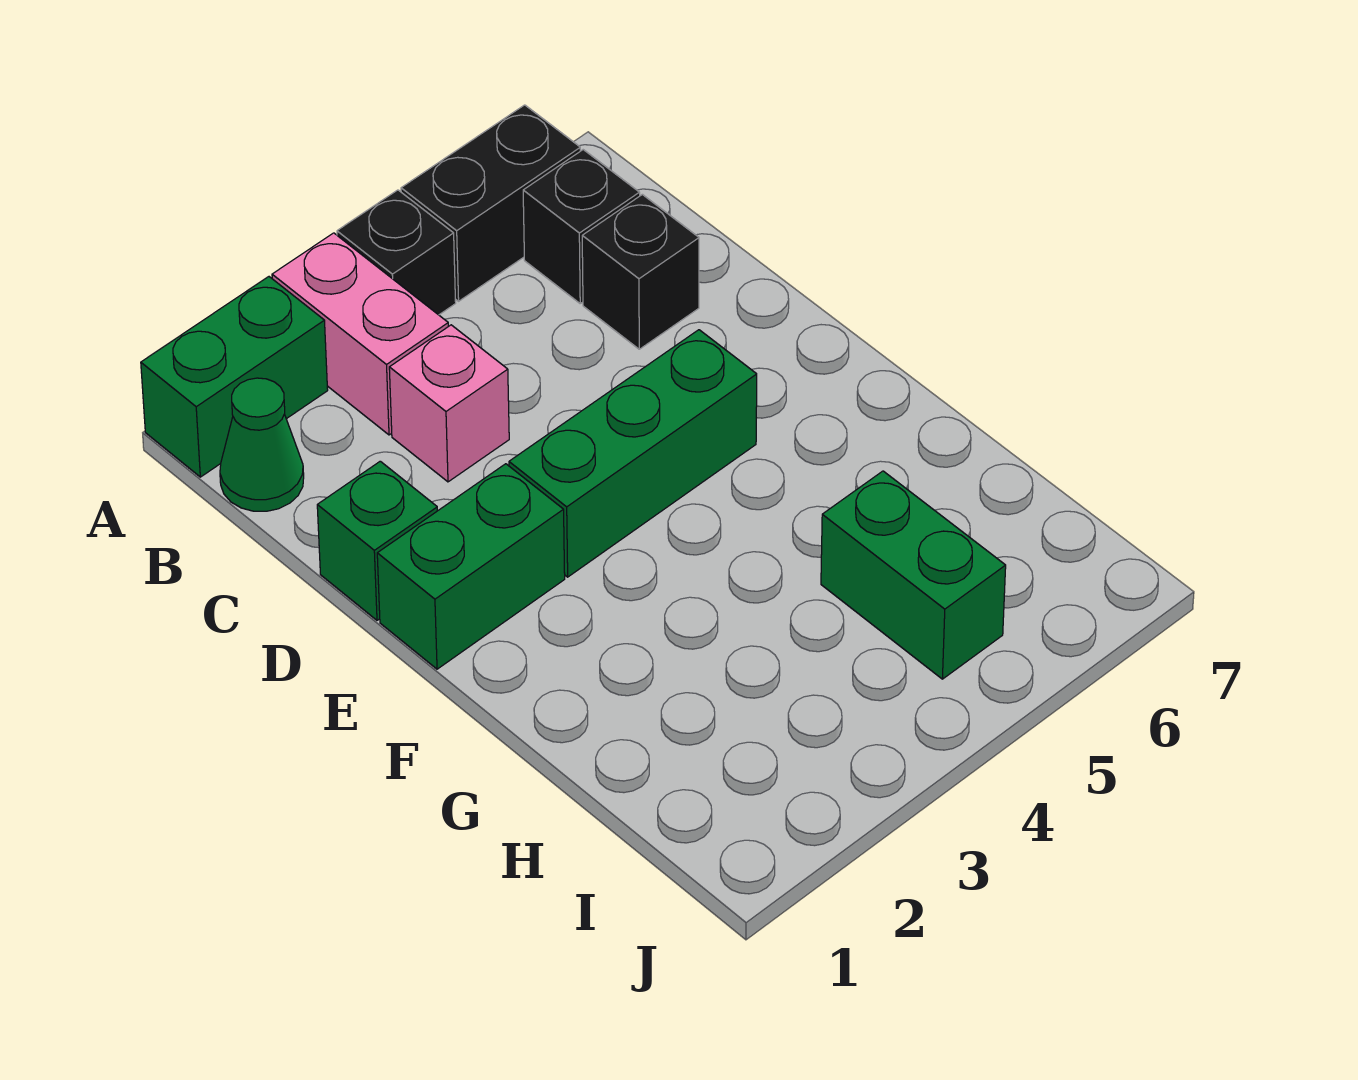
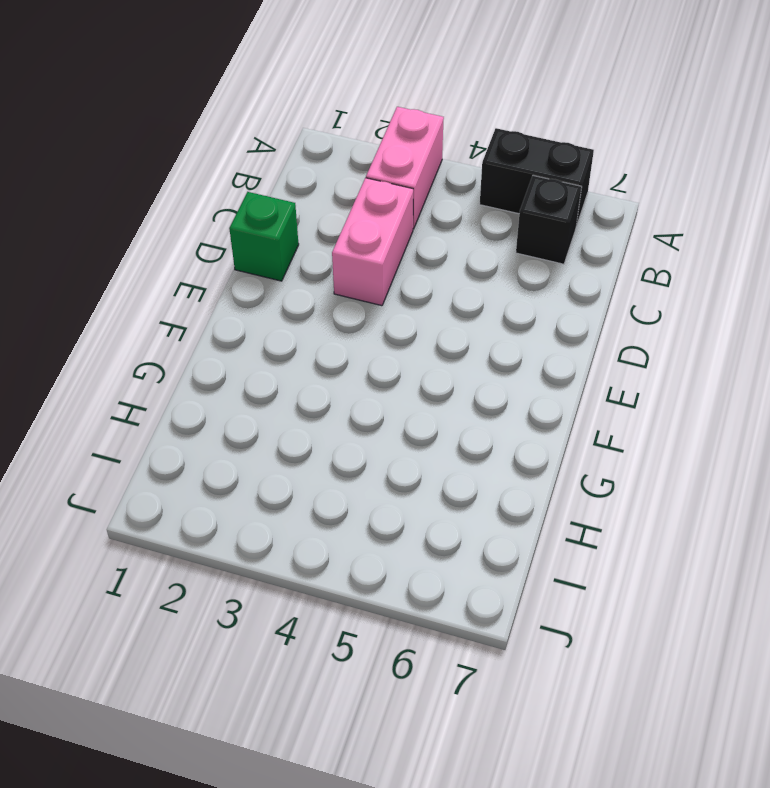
pink 1x2 brick [332,178,413,306] -> pink 1x1 brick [389,325,509,482]
none -> green 1x2 brick [141,277,328,477]
none -> black 1x1 brick [337,190,456,315]
none -> green 1x1 cone [220,378,304,511]

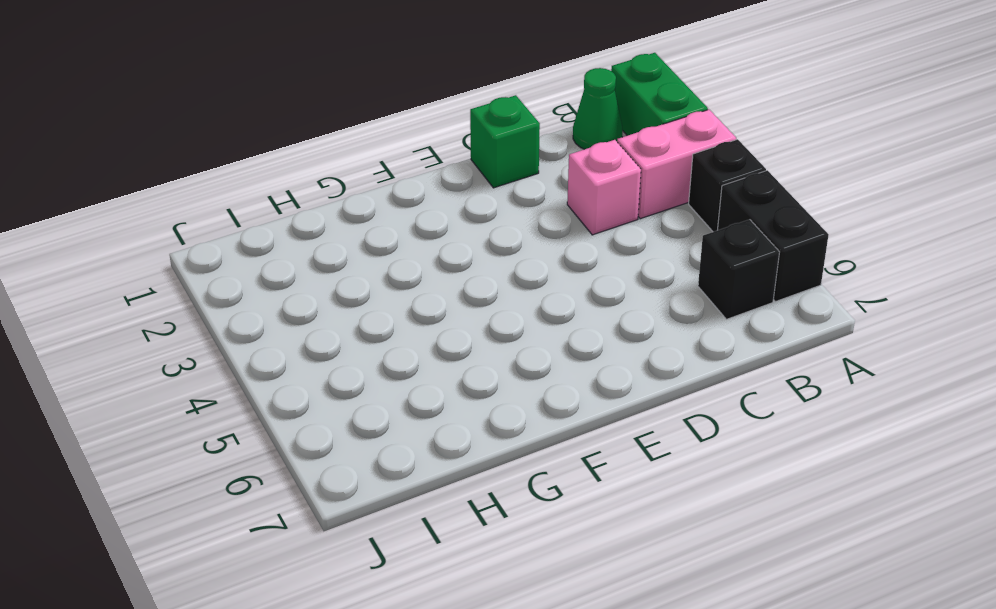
none -> black 1x1 brick [582,194,699,349]
none -> green 1x2 brick [377,464,565,669]
none -> green 1x3 brick [509,330,757,577]

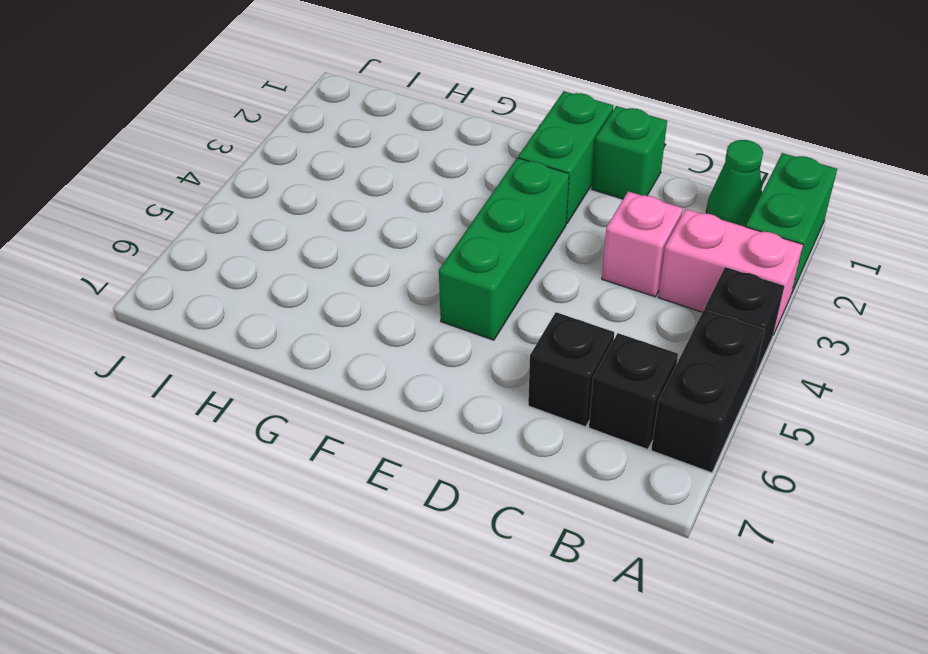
none -> green 1x2 brick [821,471,1006,679]

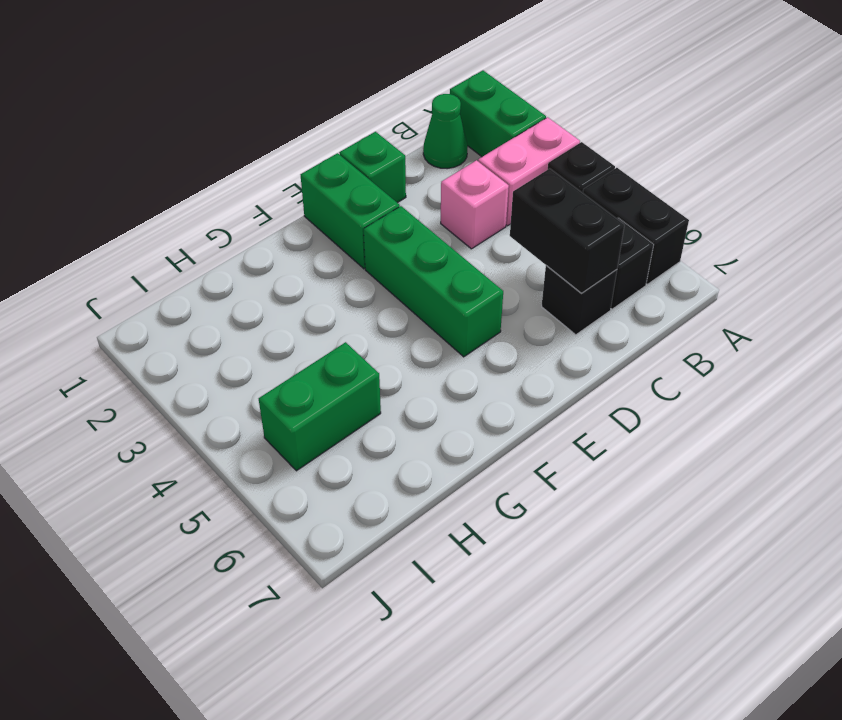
black 1x2 brick [510,169,624,293] -> none

